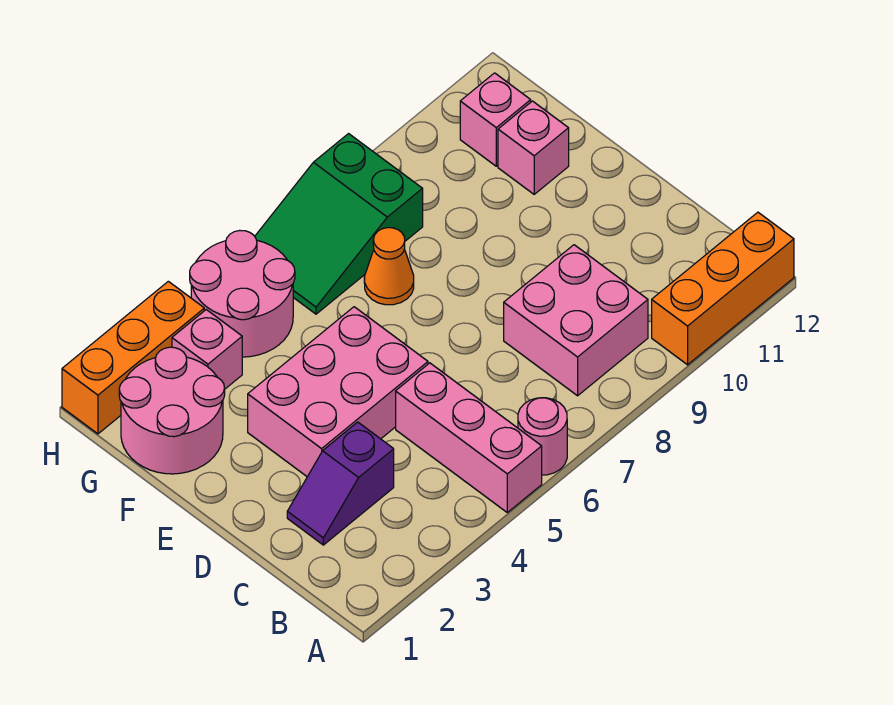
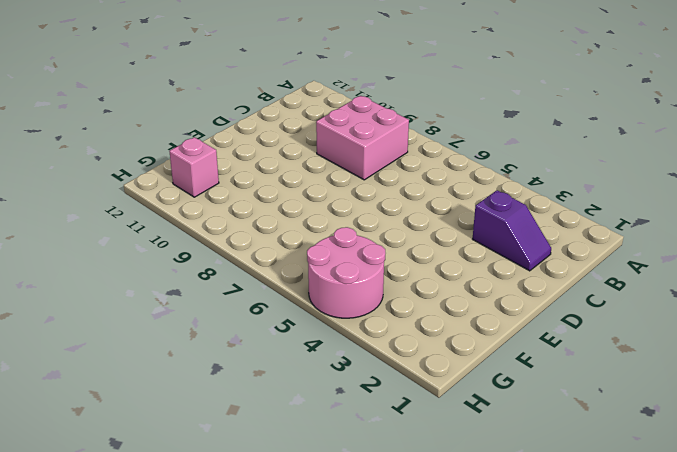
none -> pink 1x3 brick [396,363,542,512]
none -> pink 1x1 round brick [518,398,567,475]
none -> orange 1x3 brick [652,212,794,365]

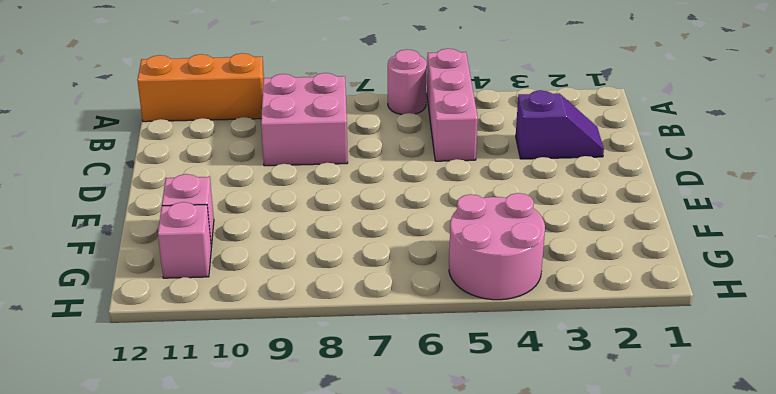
none -> pink 2x3 brick [248,307,428,477]
none -> pink 2x2 round brick [119,347,225,474]
none -> orange 1x1 cone [364,228,414,305]

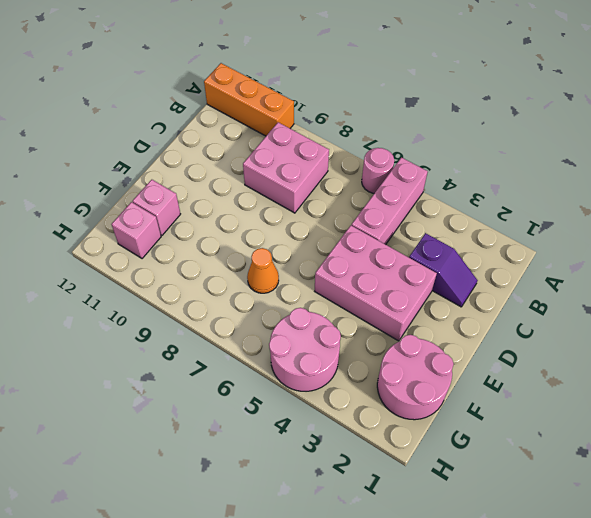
none -> pink 1x1 brick [172,310,242,389]
none -> green 2x3 slope [255,134,423,314]
none -> orange 1x3 brick [62,281,204,434]

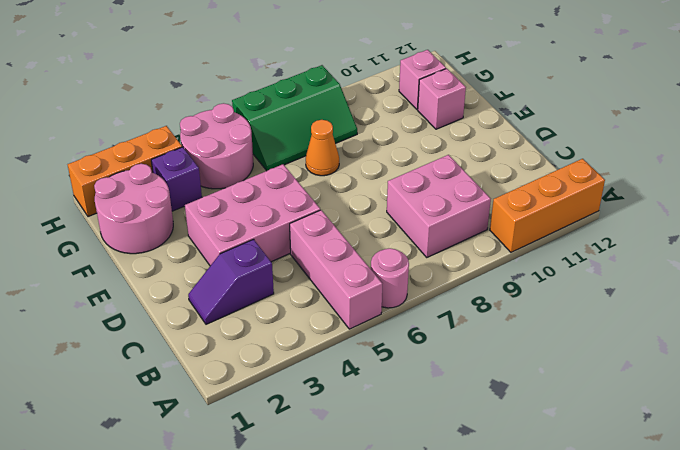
purple 1x1 brick [151,147,202,211] -> pink 1x1 brick [172,310,242,389]
green 2x3 slope [232,65,357,171] -> green 2x3 slope turned to [255,134,423,314]

